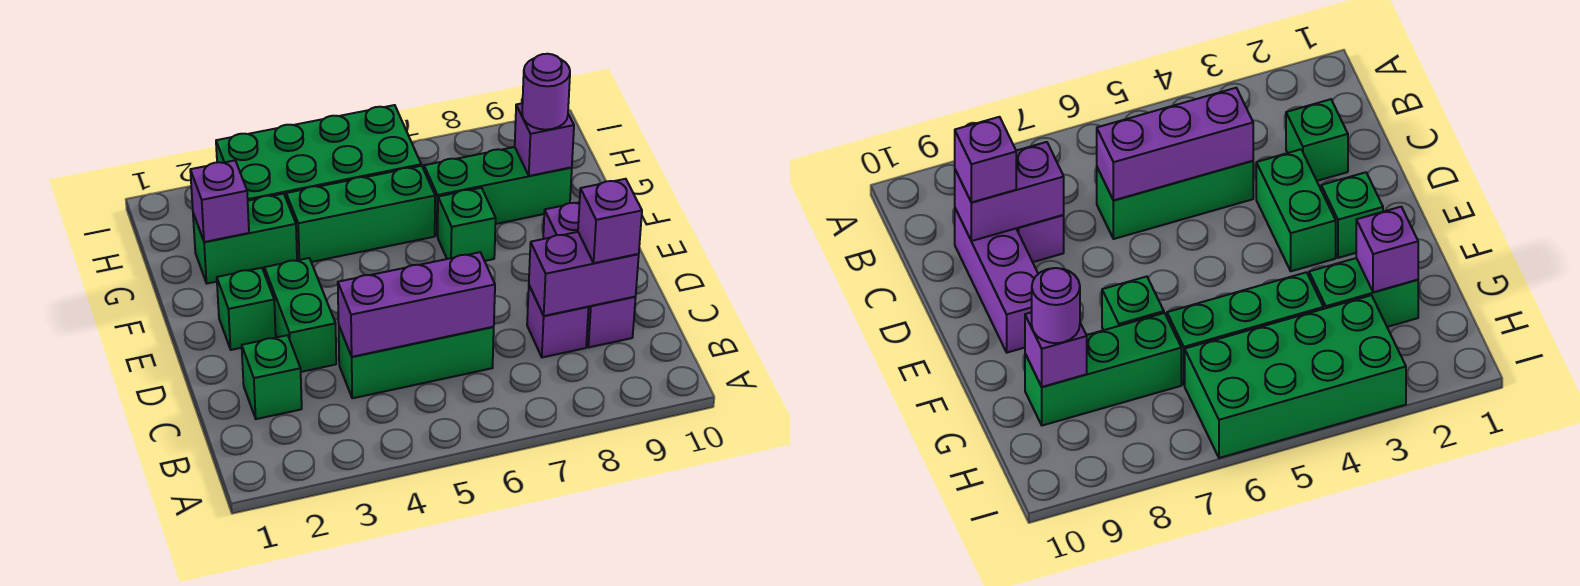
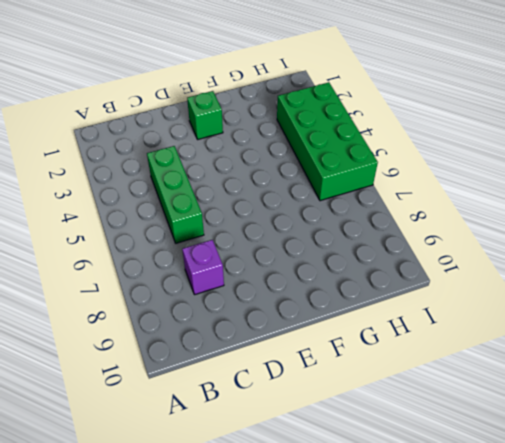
none -> green 1x1 brick [242,335,302,419]
none -> purple 1x3 brick [543,202,636,347]
none -> green 1x2 brick [264,258,336,372]

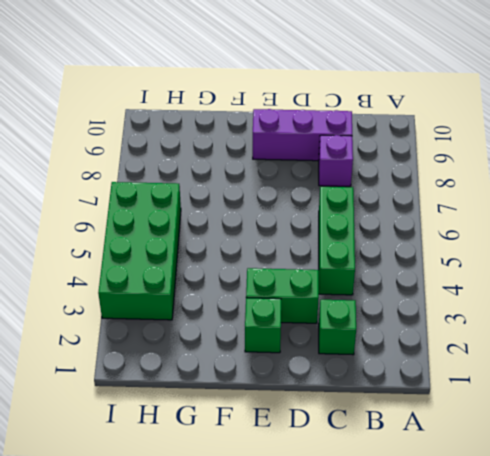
none -> green 1x1 brick [438,188,496,261]
none -> green 1x2 brick [193,194,297,283]
none -> green 1x3 brick [286,166,435,262]

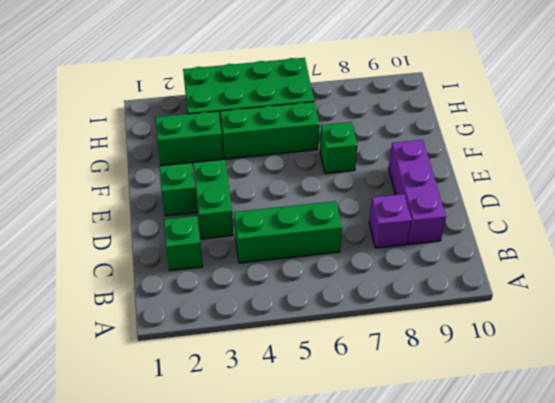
none -> green 1x3 brick [424,147,572,236]
none -> purple 1x3 brick [338,252,495,357]
none -> purple 1x2 brick [529,232,639,316]

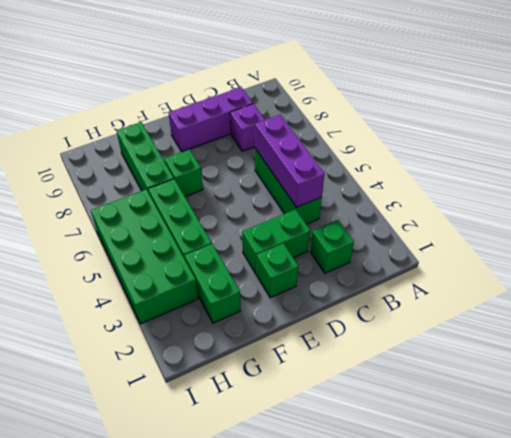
none -> purple 1x2 brick [529,232,639,316]
none -> purple 1x1 brick [190,160,249,242]
none -> purple 1x1 brick [515,103,574,176]

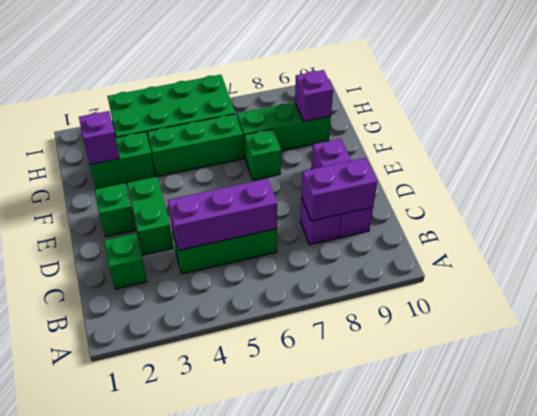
none -> purple 1x1 brick [578,179,642,263]
none -> purple 1x1 round brick [522,54,570,130]

